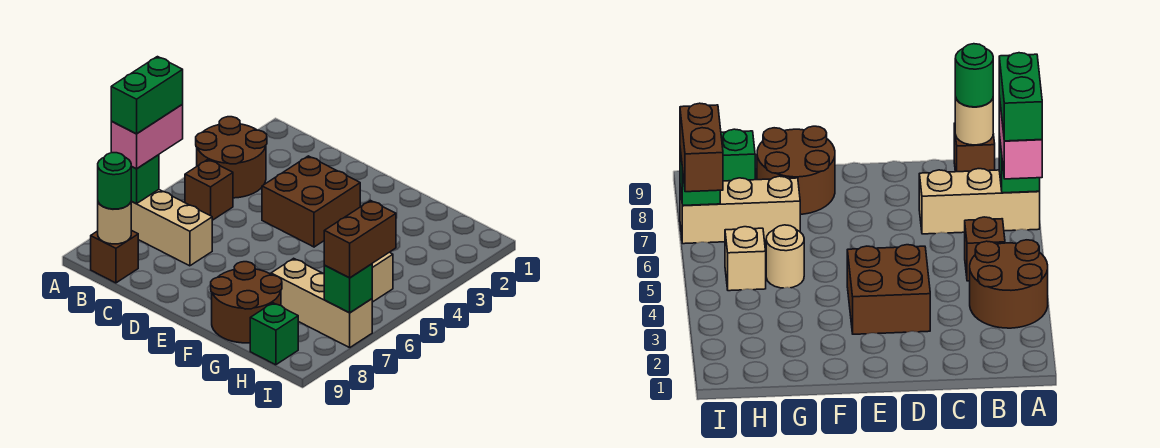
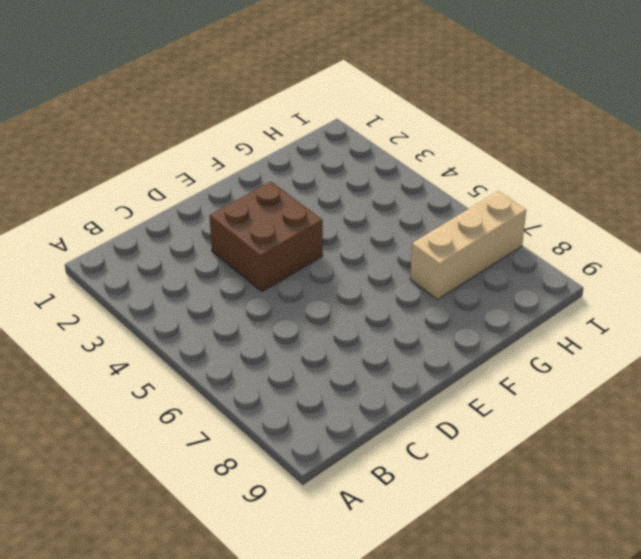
none -> brown 2x2 round brick [196,117,267,198]
none -> tan 1x3 brick [131,190,212,266]
none -> brown 1x1 brick [185,160,233,220]

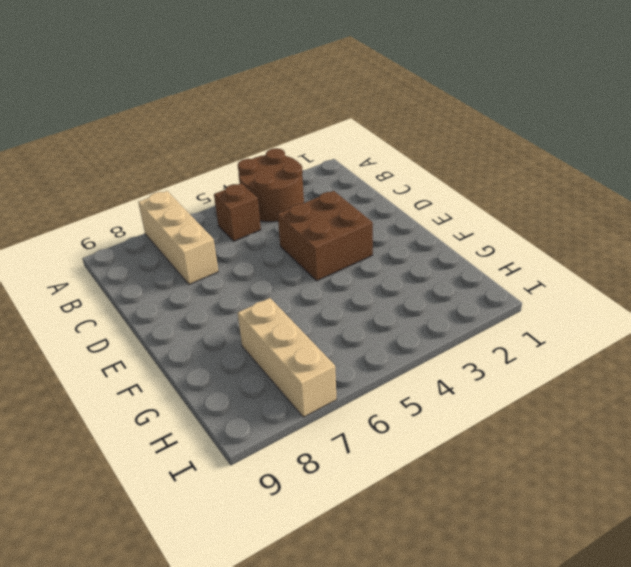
none -> brown 1x1 brick [91,230,138,283]
none -> brown 2x2 round brick [211,262,282,343]
none -> tan 1x1 round brick [766,225,804,288]

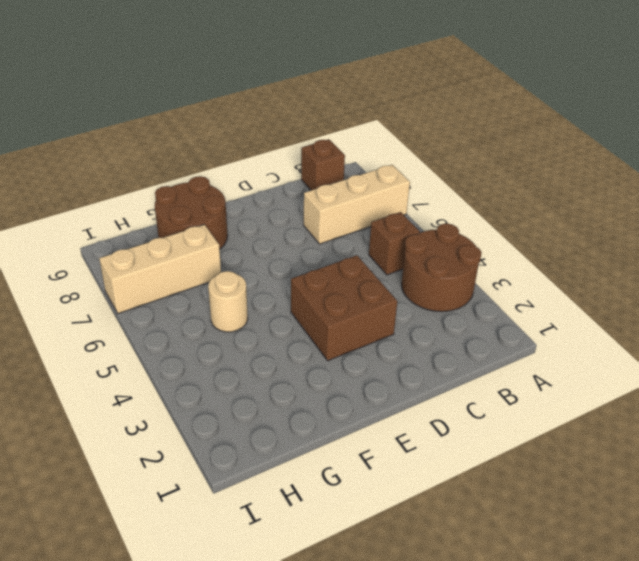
none -> tan 1x1 brick [372,252,393,302]
none -> green 1x1 brick [250,303,298,365]
none -> green 1x1 brick [131,155,159,204]

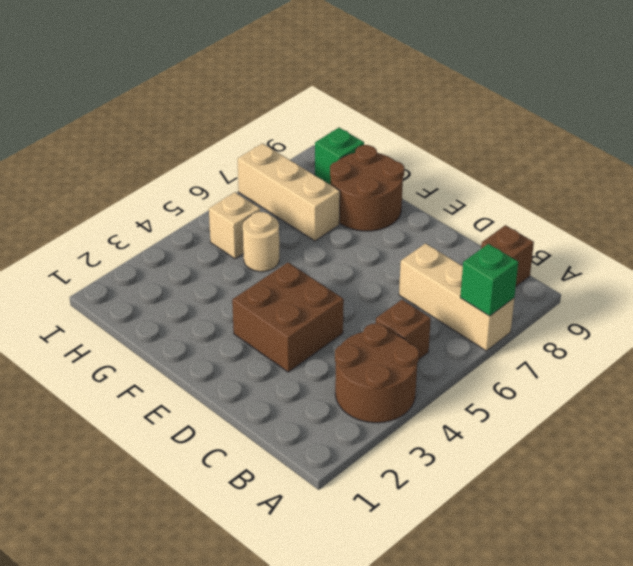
none -> tan 1x1 round brick [98,202,131,244]
none -> green 1x1 brick [324,264,372,313]
none -> pink 1x2 brick [111,104,183,169]

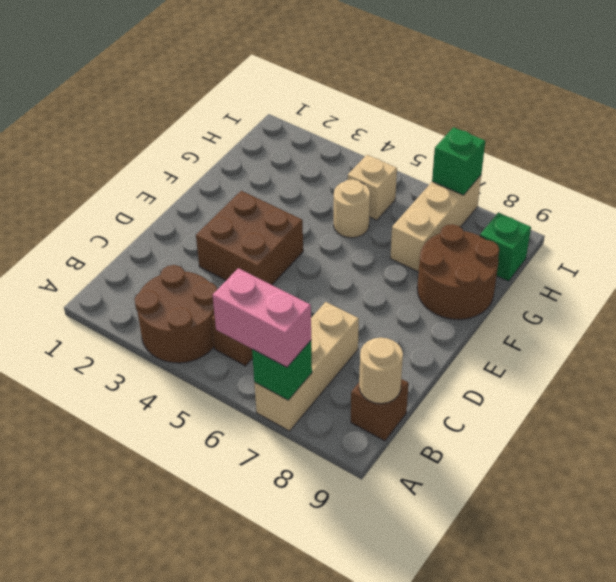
none -> green 1x1 round brick [98,153,131,209]
none -> brown 1x2 brick [324,200,396,278]
none -> green 1x2 brick [111,57,183,134]

